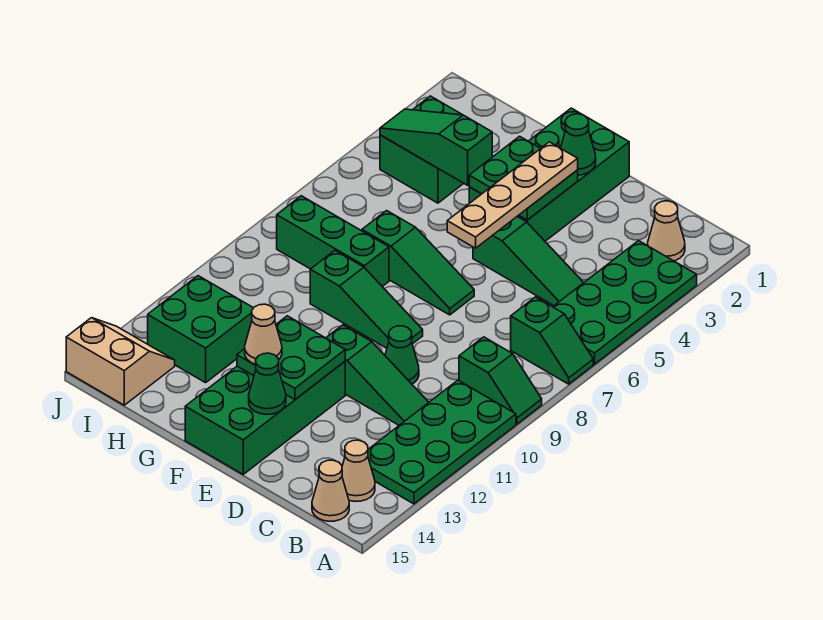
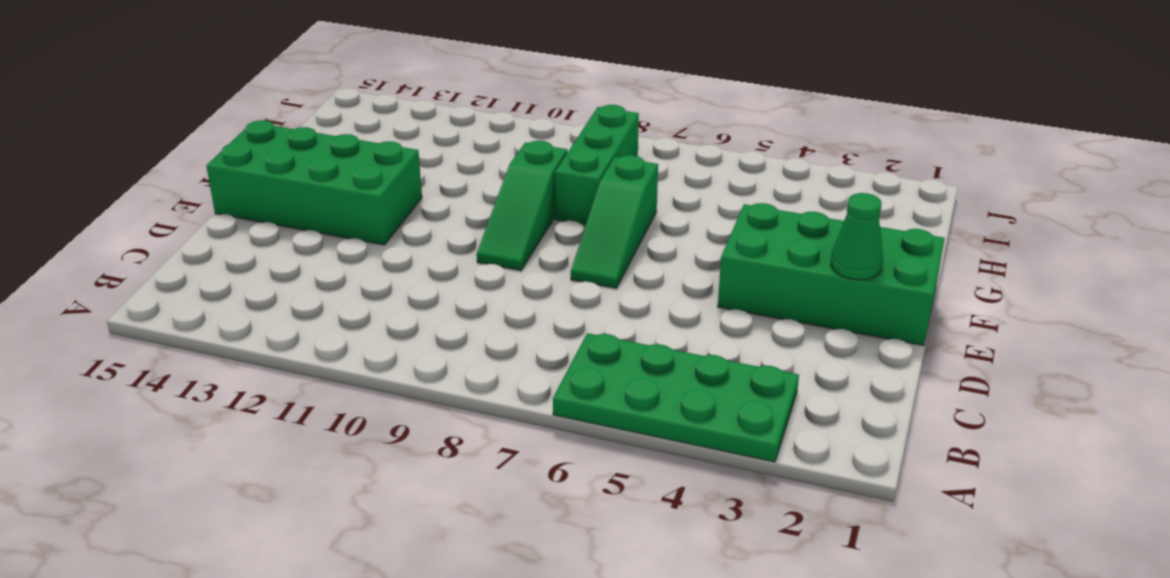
none -> green 1x2 slope [511,297,593,384]
none -> green 1x2 slope [459,337,542,424]
none -> green 2x4 plate [368,380,516,504]

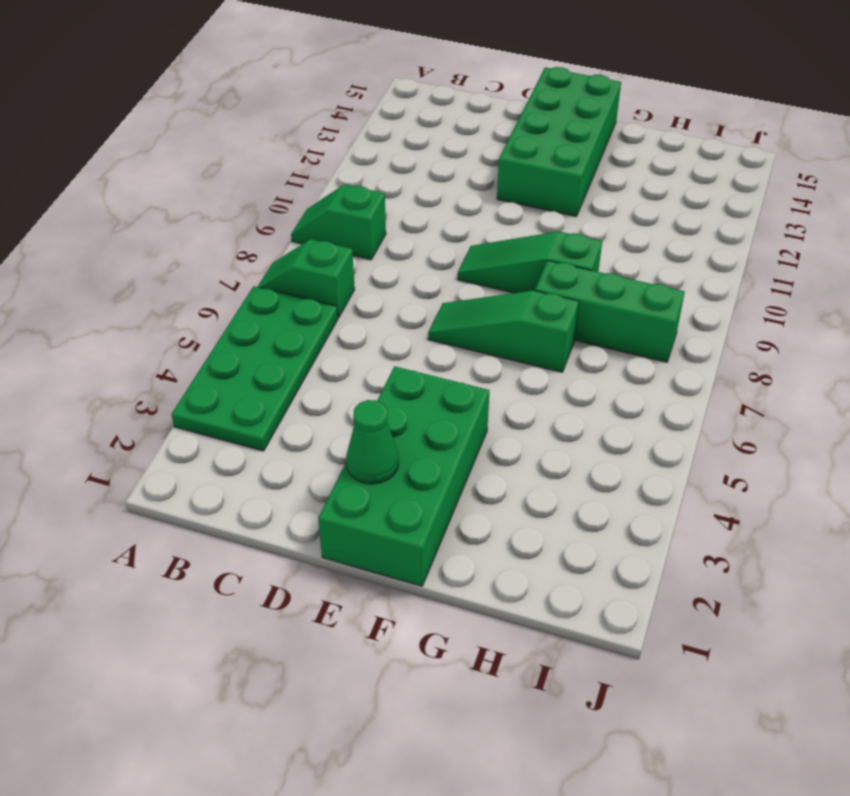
none -> green 2x4 plate [368,380,516,504]
none -> tan 1x1 cone [648,201,685,261]
none -> tan 1x1 cone [342,440,375,501]

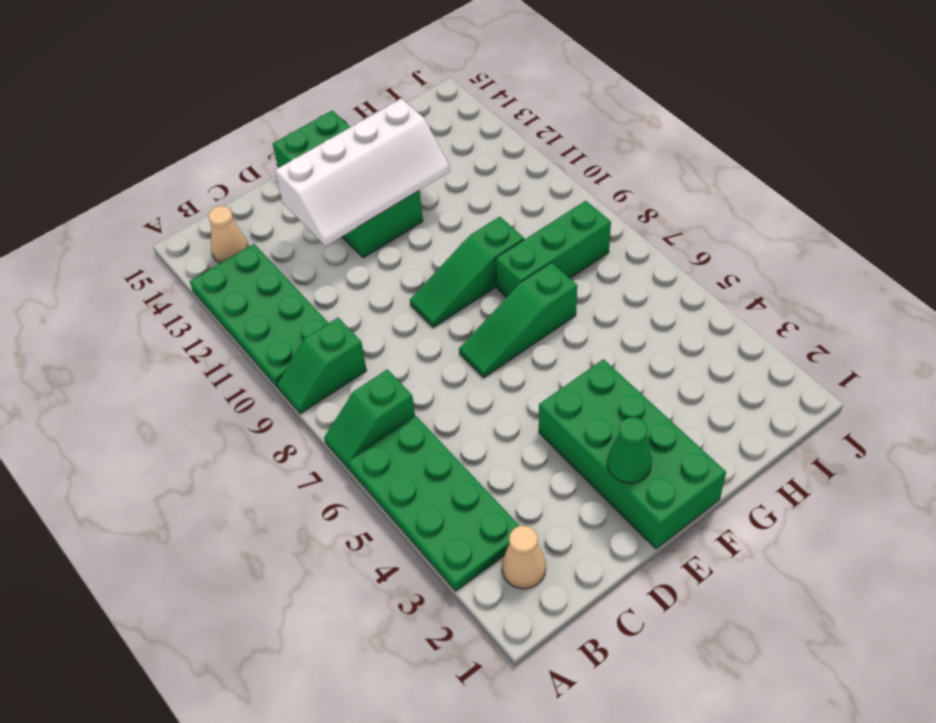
white 2x4 slope [275,99,450,246] -> green 2x2 plate [237,316,345,400]
none -> tan 1x1 cone [312,460,349,521]
none -> green 1x3 slope [473,217,584,306]
none -> green 1x3 slope [326,325,429,425]

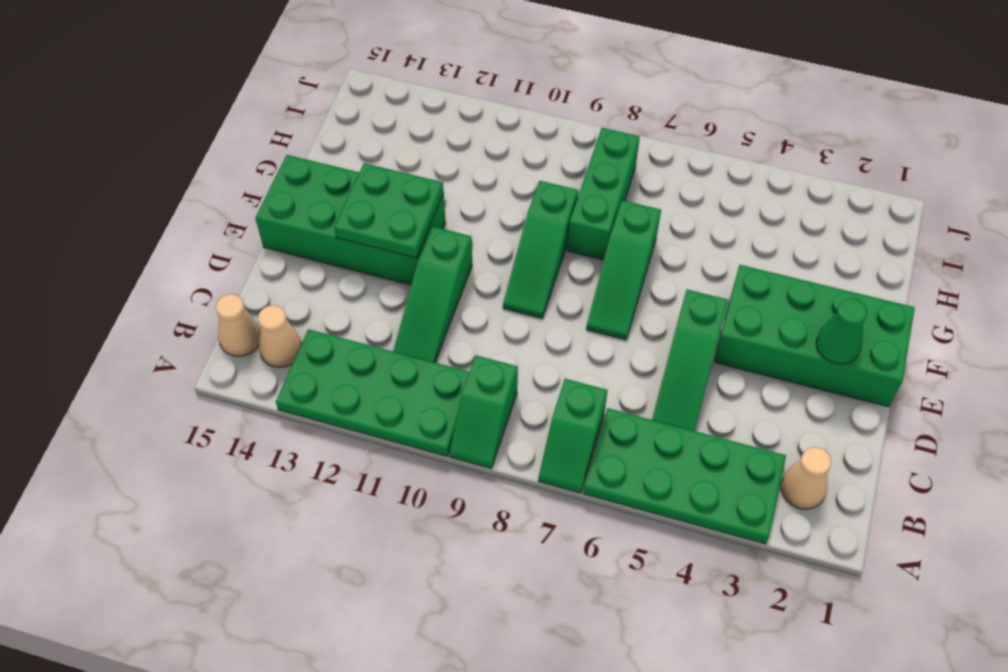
none -> green 1x1 cone [385,326,419,384]
none -> green 2x2 brick [380,96,464,203]
none -> green 2x2 brick [148,276,253,383]

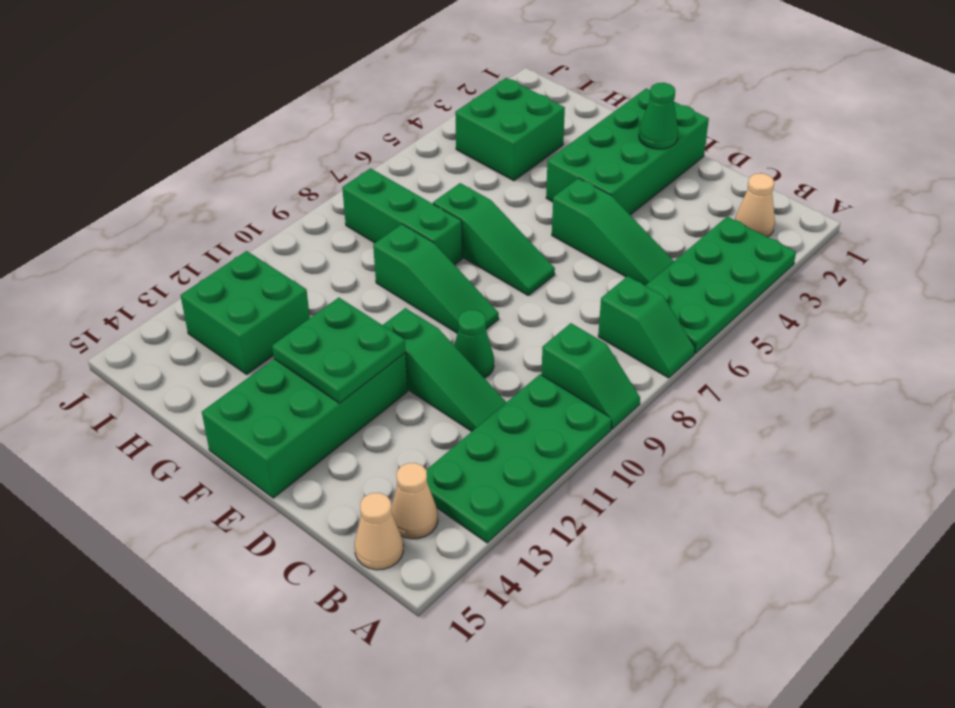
none -> tan 2x2 slope [66,318,175,405]
none -> green 2x2 plate [469,136,578,220]
none -> green 1x1 cone [249,353,286,415]

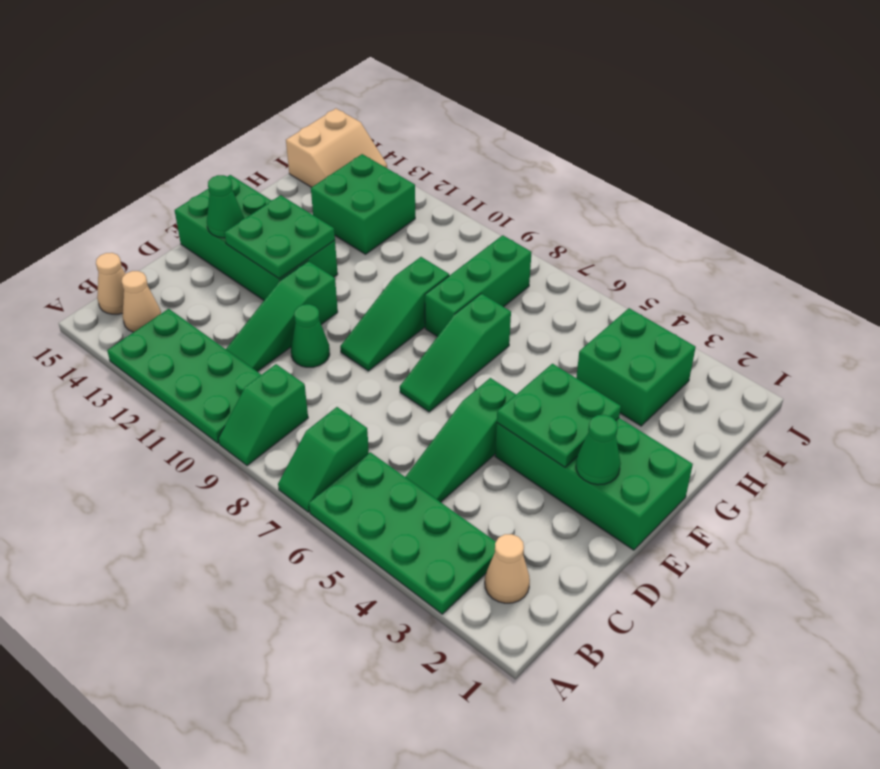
none -> green 1x3 slope [380,109,492,185]
none -> tan 1x4 plate [447,142,578,248]
none -> tan 1x1 cone [245,304,282,364]

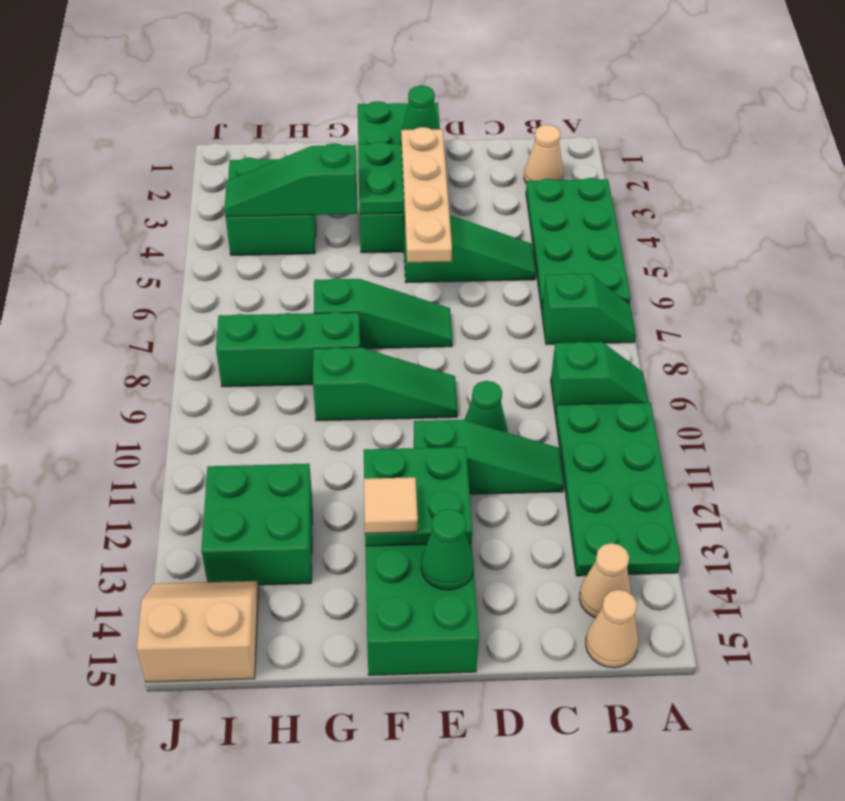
tan 1x1 tile [364,477,418,533] -> tan 1x1 cone [245,304,282,364]

